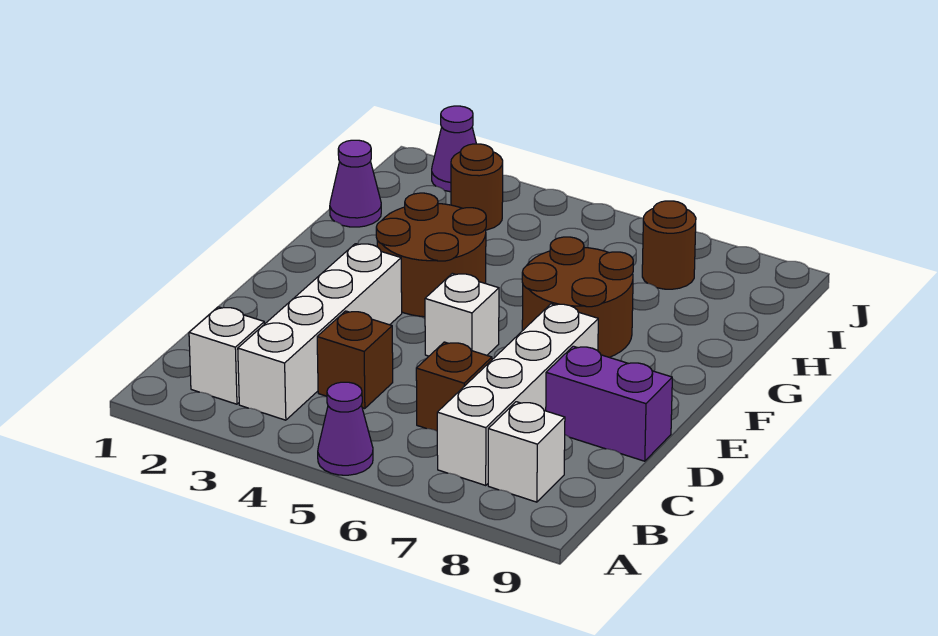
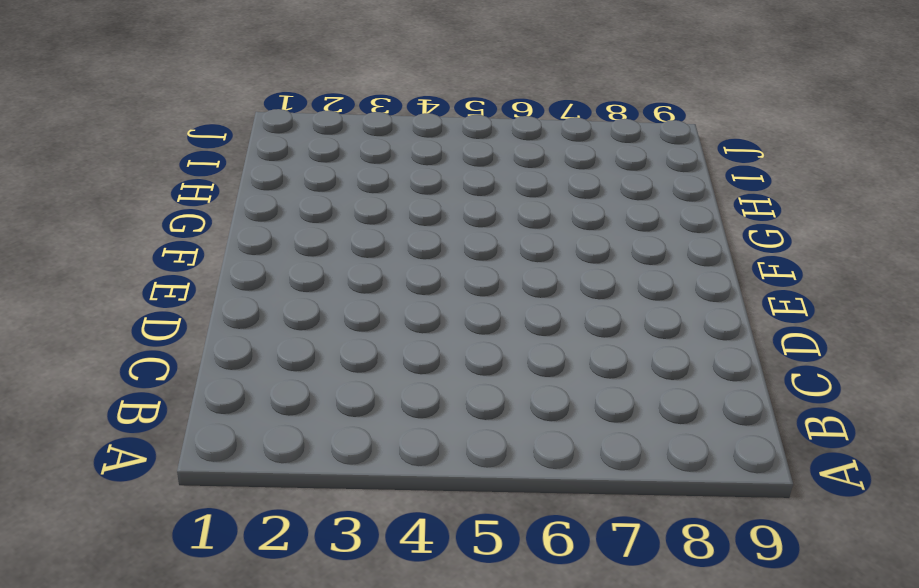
none -> purple 1x1 cone [318,382,373,475]
none -> white 1x1 brick [189,307,264,404]
none -> white 1x4 brick [238,244,402,420]

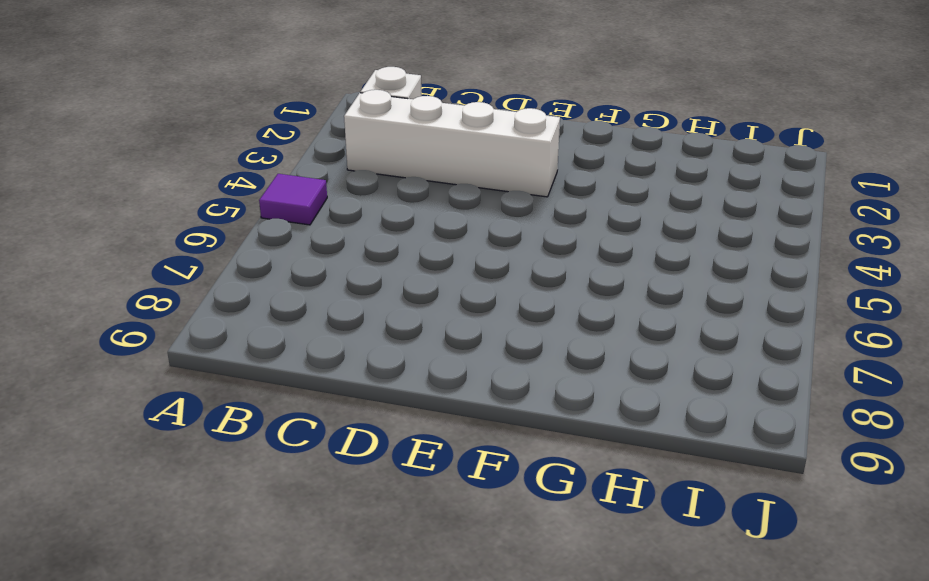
purple 1x1 tile [259,174,327,225] -> purple 1x1 cone [318,382,373,475]
none -> white 1x4 brick [437,304,598,485]
none -> white 1x1 brick [488,402,565,502]
none -> brown 1x1 brick [317,311,393,409]

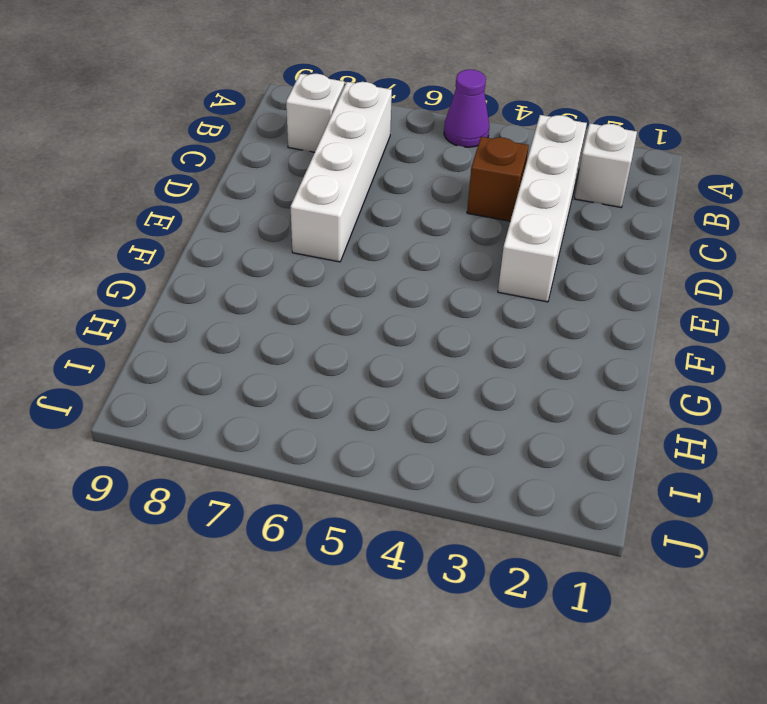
none -> brown 1x1 brick [416,342,492,431]
none -> purple 1x2 brick [546,346,672,461]
none -> white 1x1 brick [425,273,499,356]

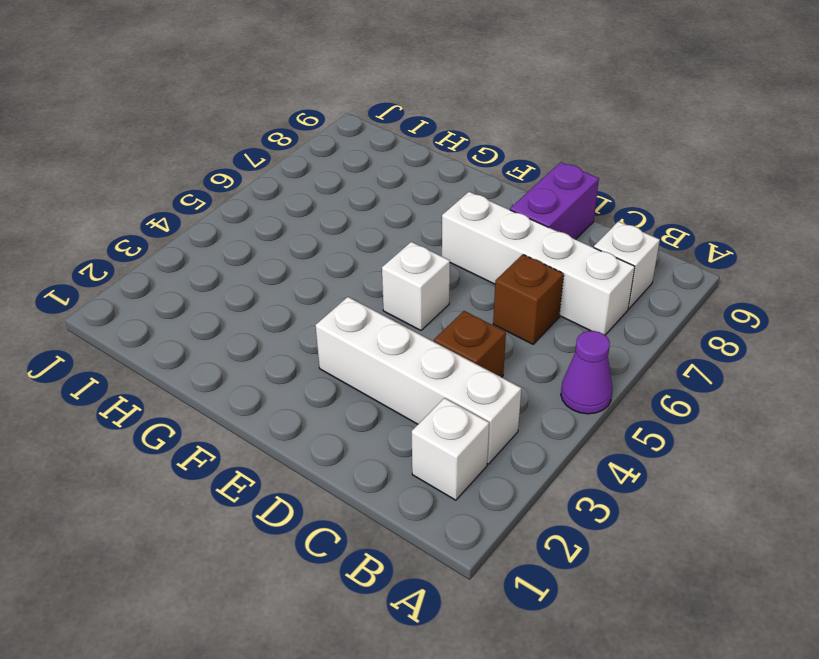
none -> brown 2x2 round brick [376,193,486,317]
none -> brown 2x2 round brick [522,237,633,357]
none -> purple 1x1 cone [330,140,381,227]

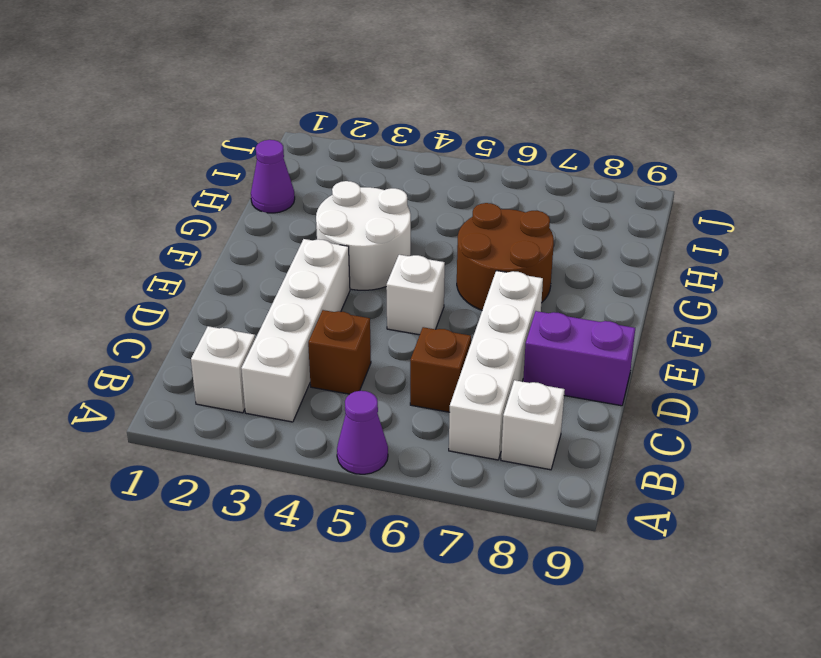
white 2x2 round brick [316,181,411,290] -> brown 2x2 round brick [376,193,486,317]
none -> brown 1x1 round brick [451,144,503,230]
none -> brown 1x1 round brick [642,201,696,289]
none -> purple 1x1 cone [432,106,476,192]

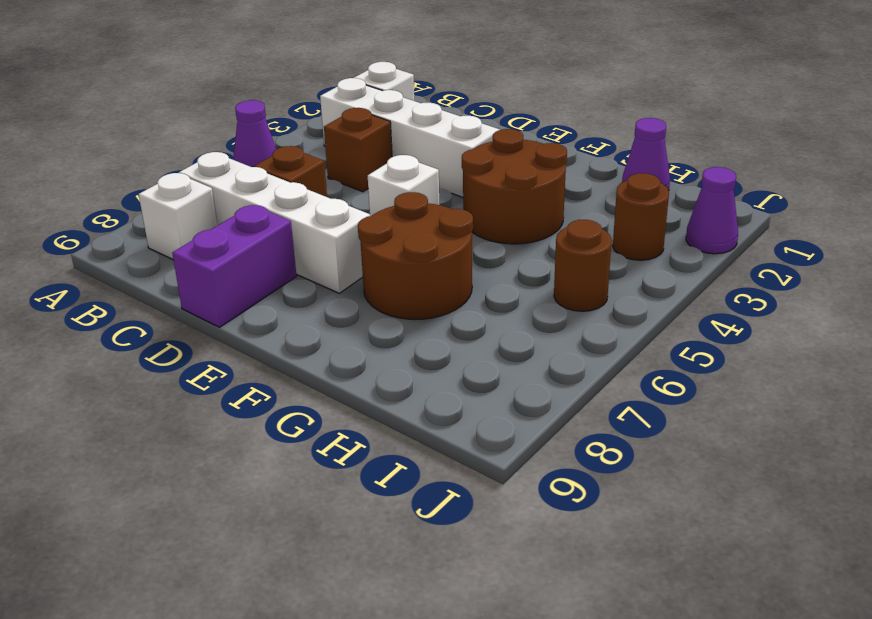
brown 1x1 round brick [554,220,612,311] -> brown 1x1 round brick moved to [642,201,696,289]

